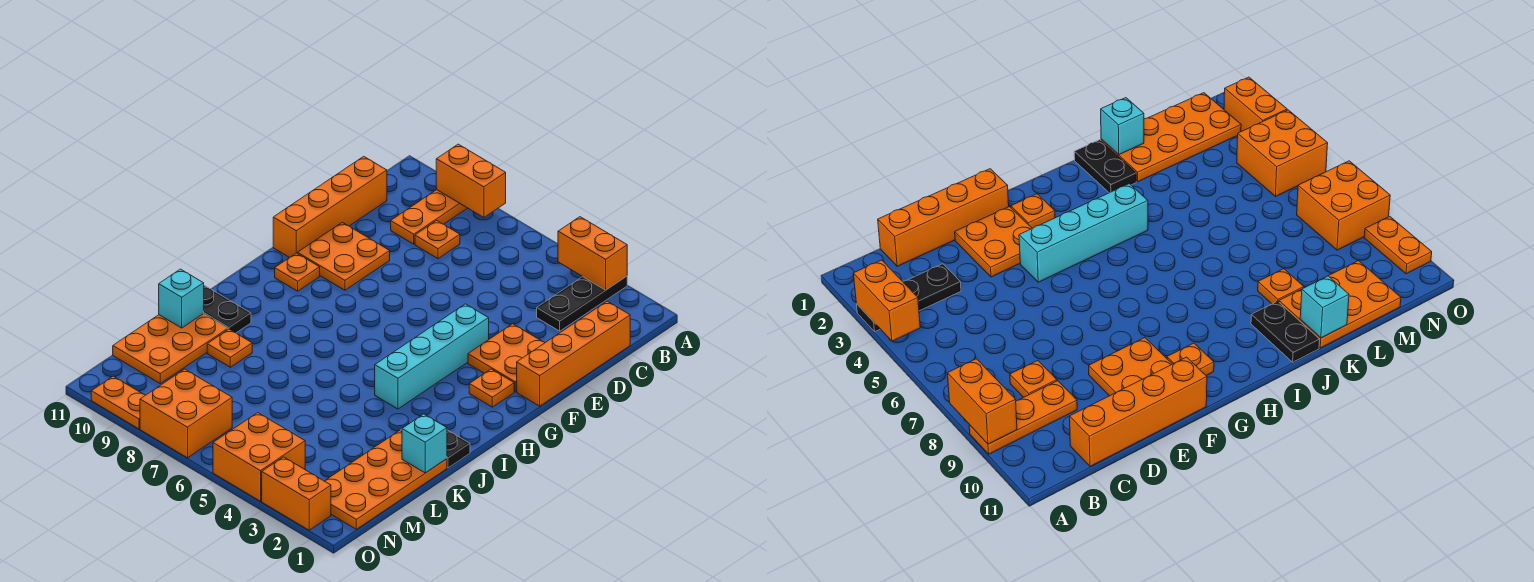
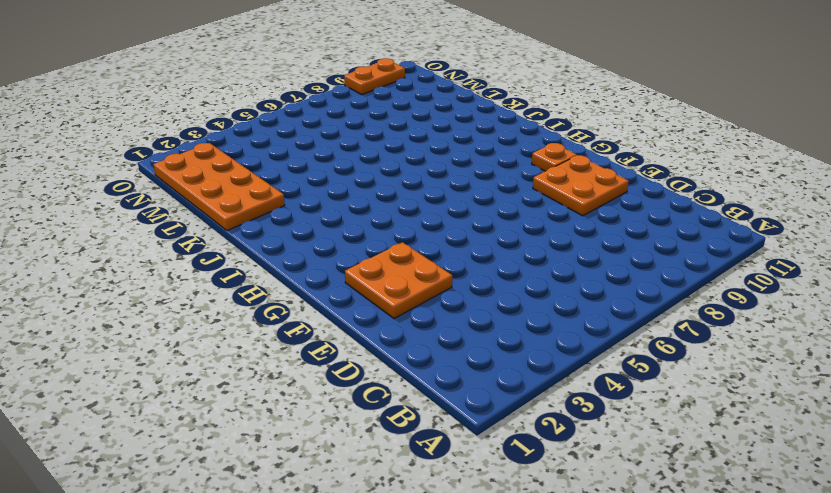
none -> black 1x3 plate [537,276,627,331]
none -> orange 1x3 plate [391,190,467,244]
none -> orange 1x4 brick [517,301,630,406]

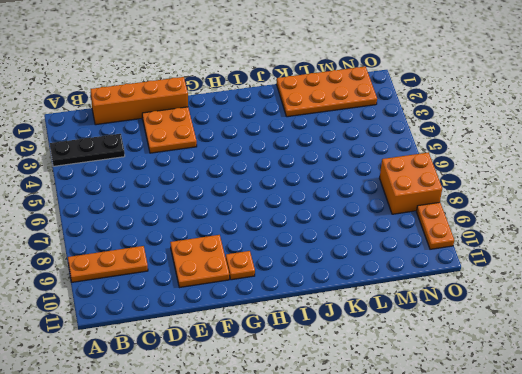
none -> orange 1x1 plate [415,221,460,259]
none -> orange 1x4 brick [273,156,387,258]
none -> cyan 1x4 brick [375,304,489,409]

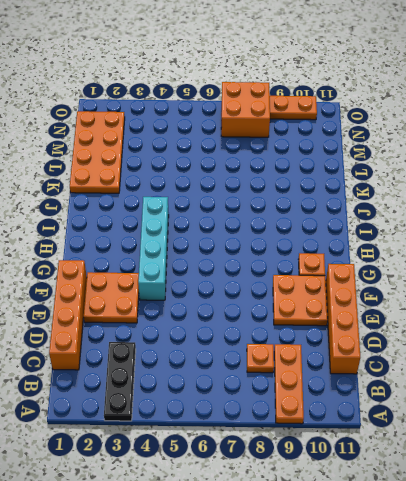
none -> orange 1x1 plate [469,369,514,407]
none -> black 1x2 plate [401,429,470,468]
none -> black 1x2 plate [204,285,251,333]

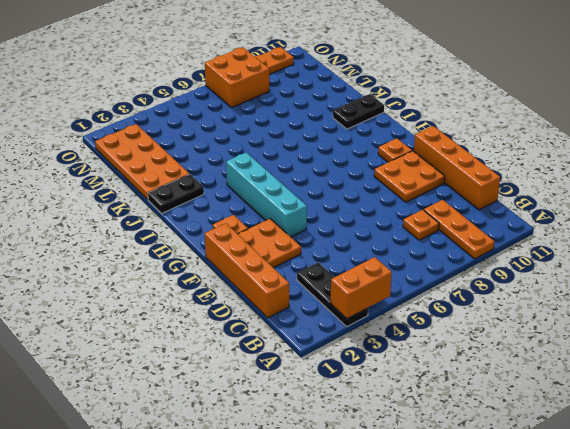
none -> orange 1x1 plate [207,329,252,367]
none -> orange 2x3 plate [113,314,228,384]
none -> orange 2x2 brick [213,413,305,501]

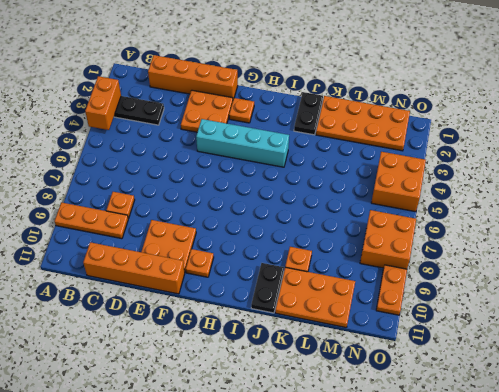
none -> orange 1x2 brick [262,457,331,530]
none -> orange 1x2 brick [436,144,506,218]
none -> cyan 1x1 brick [402,414,447,473]

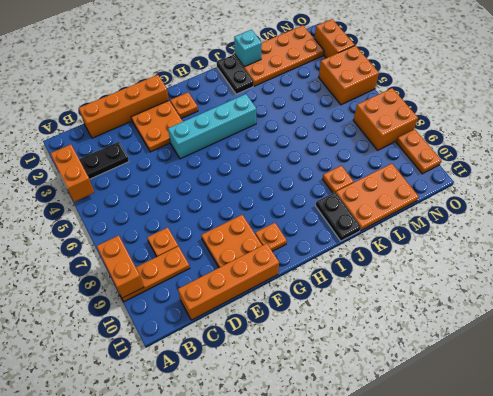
none -> cyan 1x1 brick [159,269,204,328]

